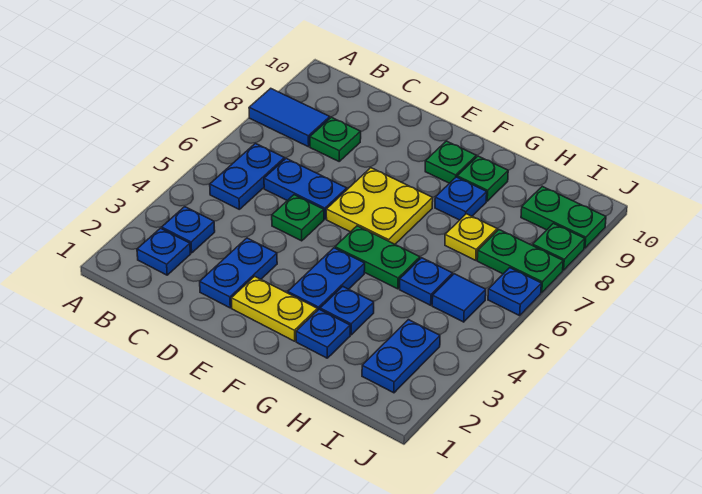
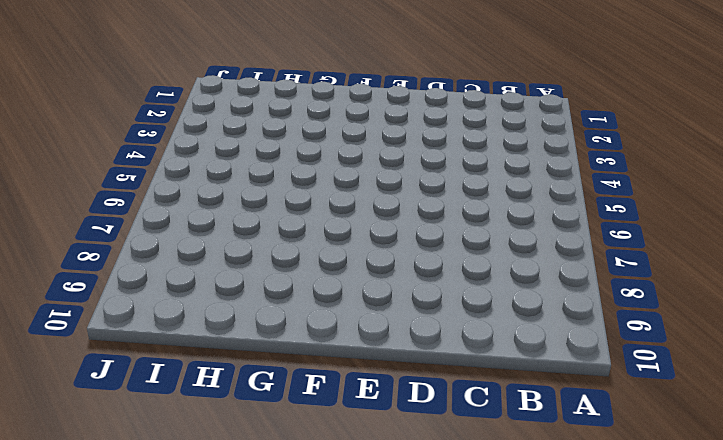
none -> blue 1x2 tile [249,88,330,147]
none -> blue 1x1 plate [137,228,190,275]
none -> blue 1x1 plate [162,207,215,253]

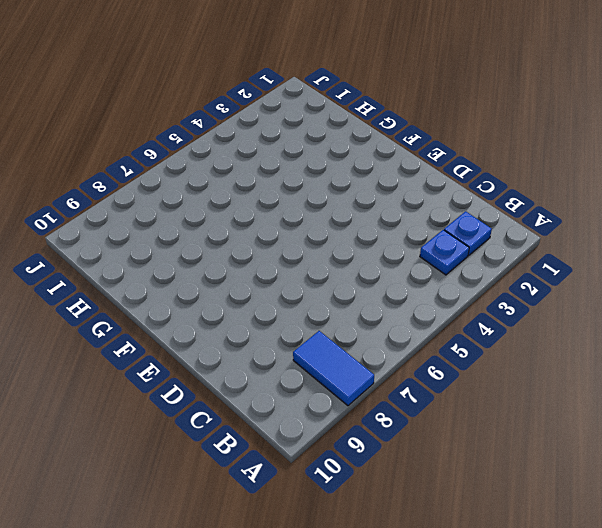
none -> blue 1x2 plate [210,143,285,209]
none -> blue 1x2 plate [264,158,347,219]
none -> green 1x1 plate [310,117,361,161]

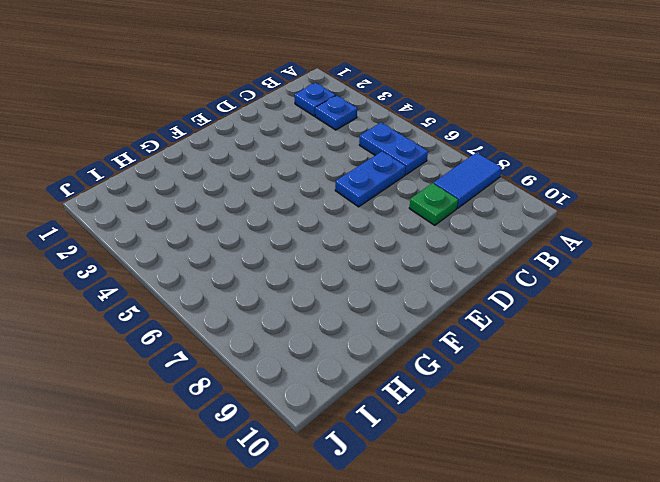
none -> blue 1x2 plate [200,238,277,308]
none -> green 1x1 plate [272,195,324,241]
none -> yellow 1x2 plate [231,276,317,341]

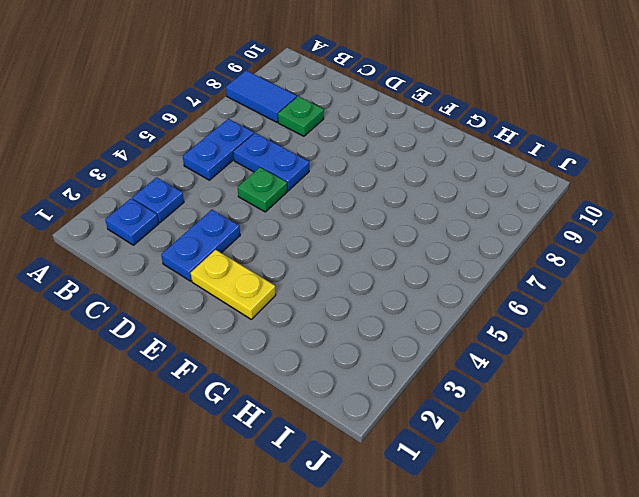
none -> yellow 2x2 plate [326,168,433,244]
none -> blue 1x2 plate [288,248,365,311]
none -> green 1x2 plate [335,226,420,289]

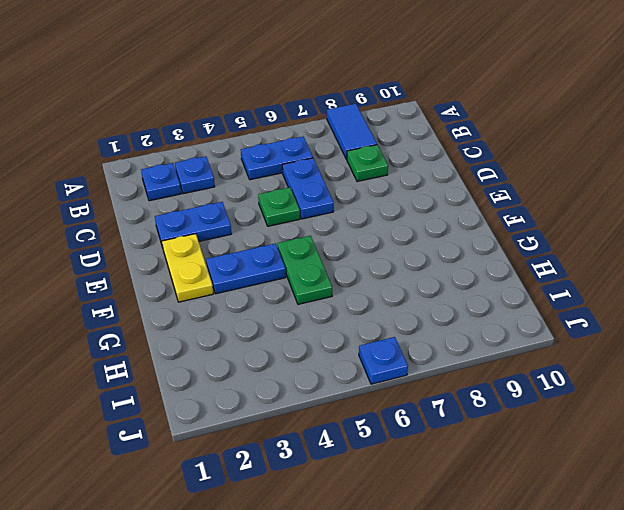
none -> yellow 2x2 plate [326,168,433,244]
none -> green 1x1 plate [425,141,476,183]
none -> blue 1x1 plate [296,309,350,358]

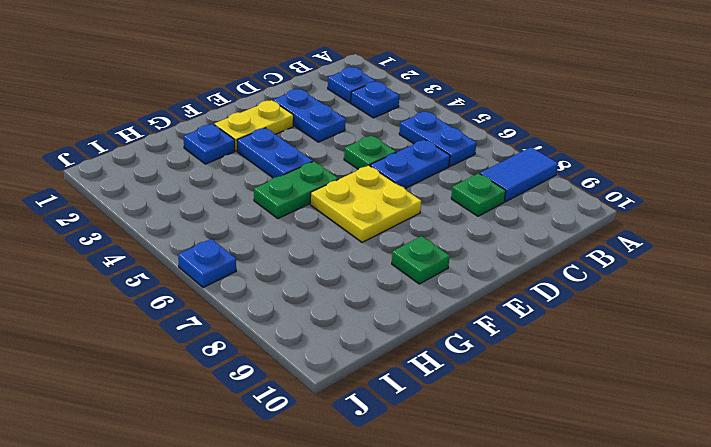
none -> blue 1x1 plate [320,286,374,335]
none -> blue 1x1 plate [435,177,487,220]
none -> green 1x1 plate [457,156,508,201]

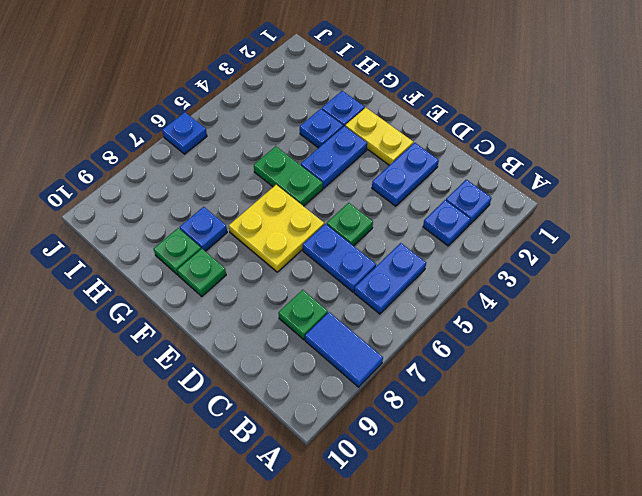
none -> blue 1x1 plate [400,258,453,305]
none -> yellow 1x1 plate [445,214,497,260]
none -> blue 1x2 plate [362,320,440,393]

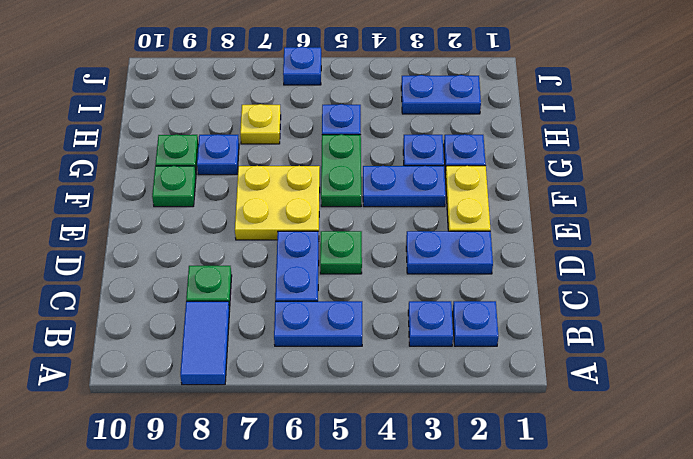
none -> blue 1x1 tile [432,274,486,322]
none -> green 1x2 plate [477,230,563,293]
none -> green 1x2 plate [521,186,606,248]

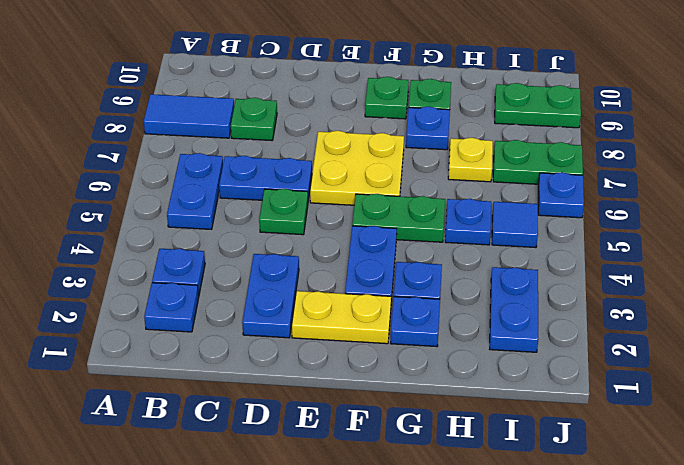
none -> green 1x1 plate [533,223,585,270]

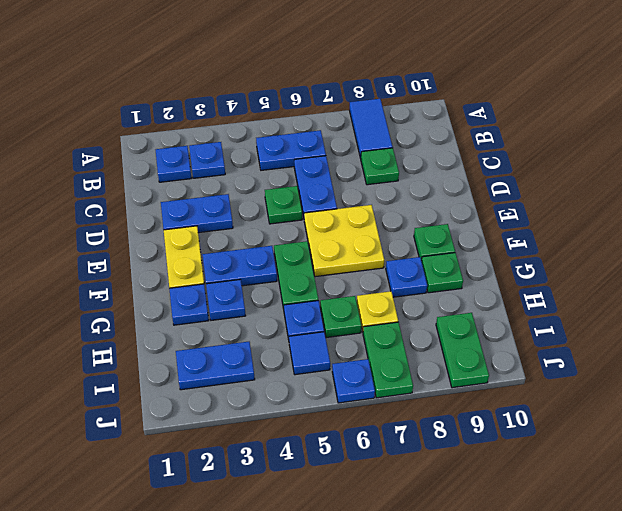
green 1x1 plate [320,296,361,338] -> green 1x1 plate moved to [533,223,585,270]

